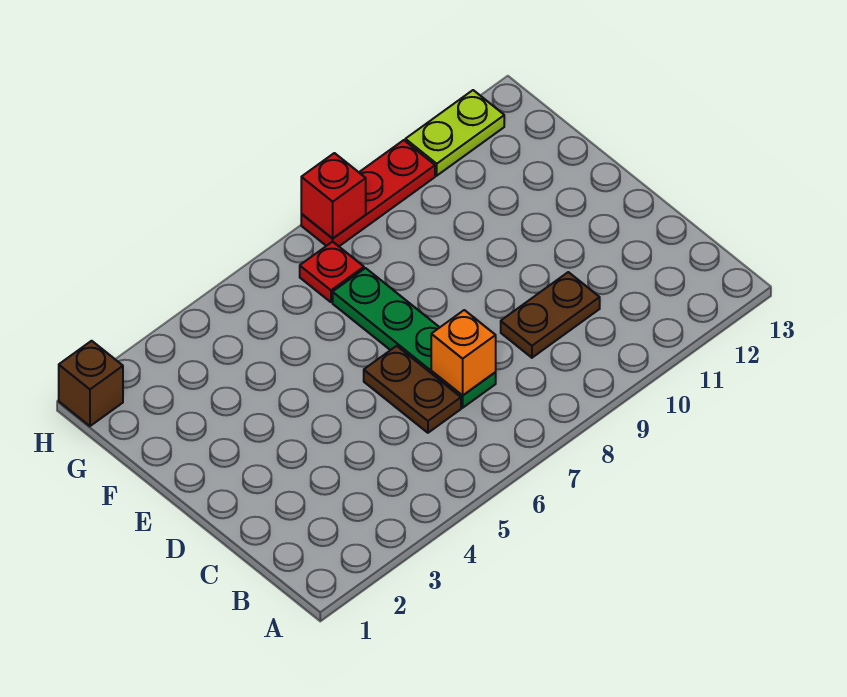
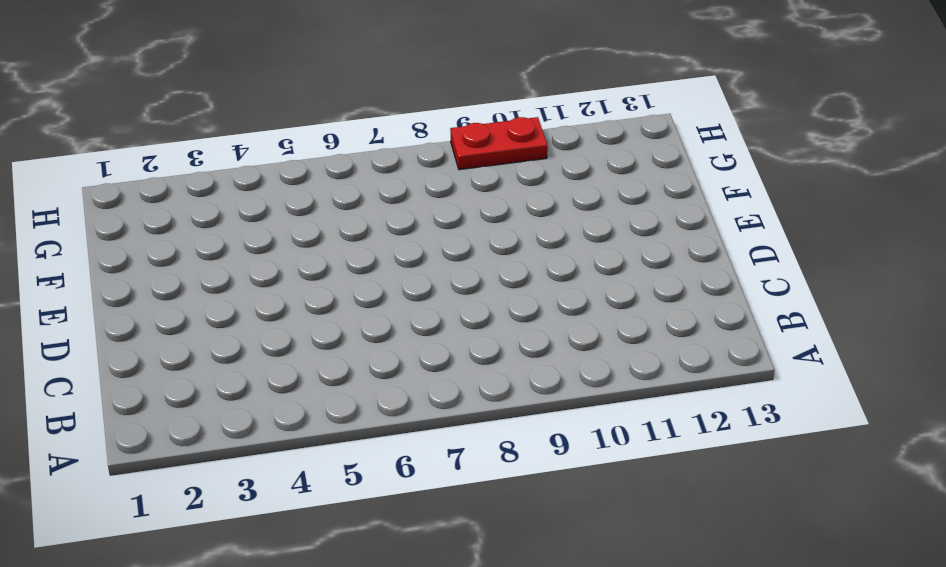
red 1x2 plate [450,117,547,170] -> red 1x3 plate [301,140,435,246]
none -> brown 1x2 plate [364,346,461,433]
none -> green 1x4 plate [333,268,496,408]

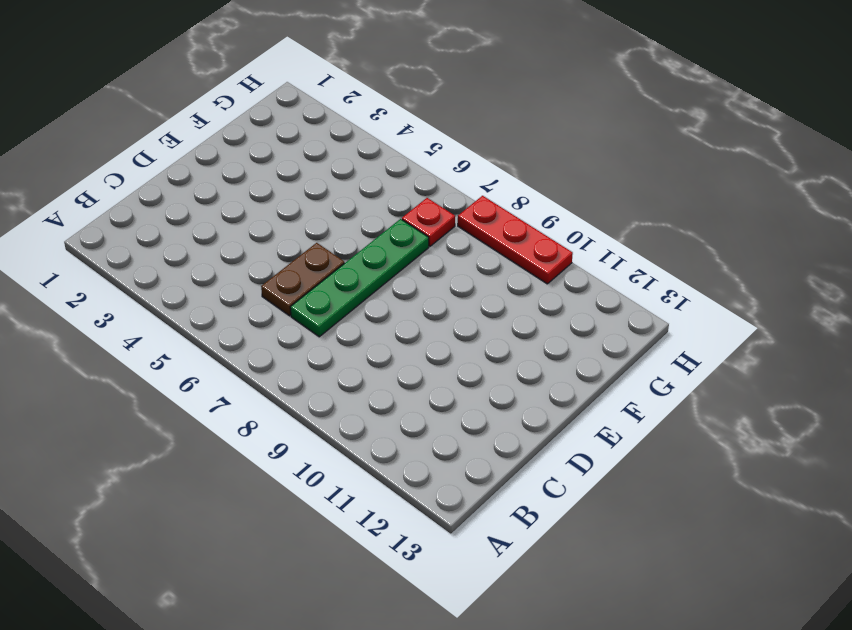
none -> brown 1x2 plate [501,272,600,358]
none -> brown 1x1 brick [59,341,123,426]

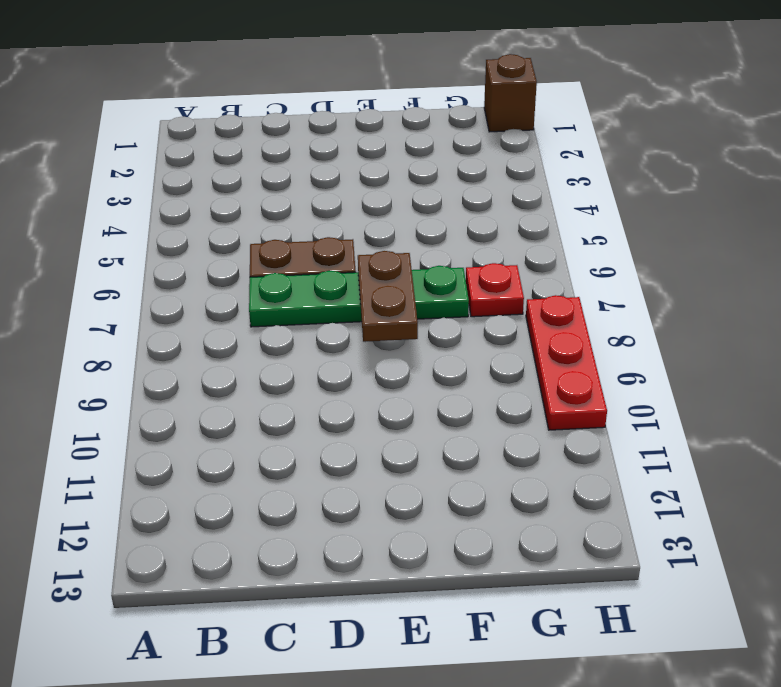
brown 1x2 plate [358,251,418,342] -> brown 1x2 plate moved to [501,272,600,358]
none -> lime 1x2 plate [405,90,504,176]
none -> orange 1x1 brick [431,310,496,396]

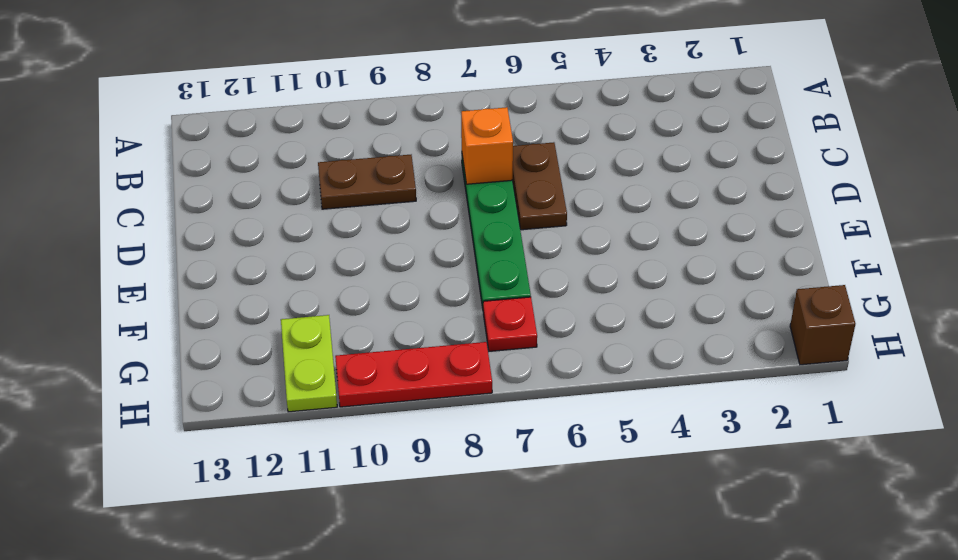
lime 1x2 plate [281,315,337,412] -> lime 1x2 plate turned to [405,90,504,176]
none -> red 1x1 brick [301,153,366,238]

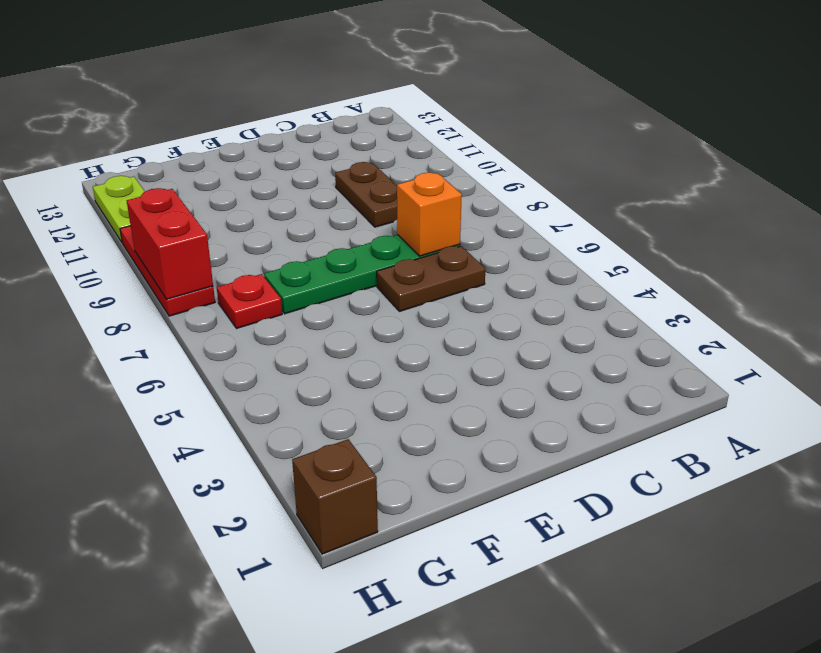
red 1x2 brick [127,188,213,299] -> red 1x1 brick [301,153,366,238]

